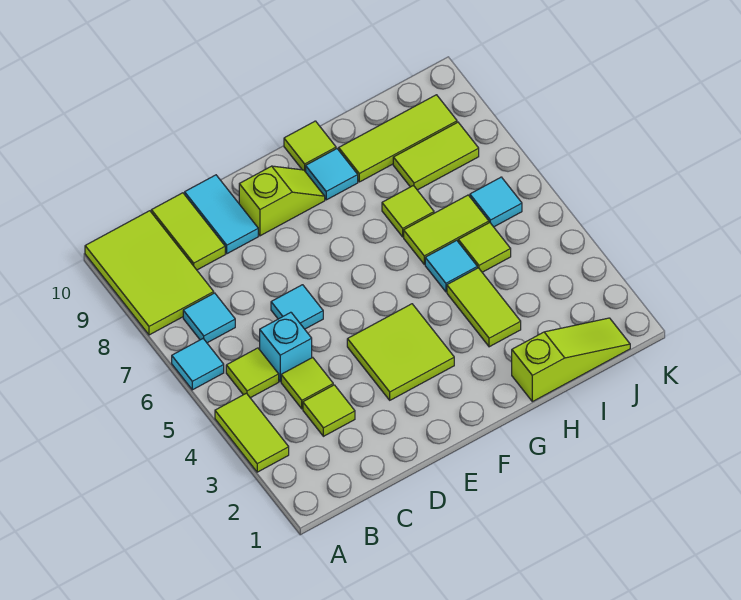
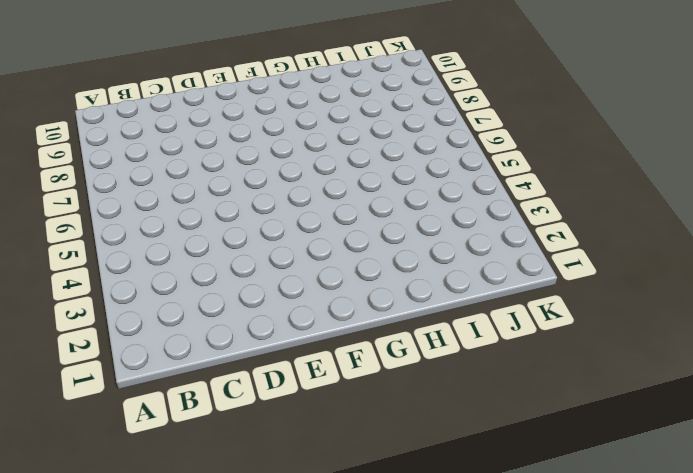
none -> lime 1x2 tile [215,393,289,472]
none -> cyan 1x1 tile [172,339,224,390]
none -> lime 2x3 tile [85,211,214,335]

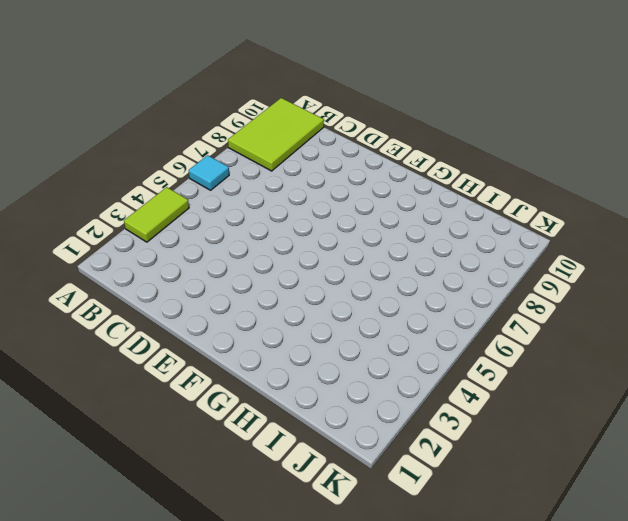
none -> lime 1x1 tile [226,348,279,398]
none -> cyan 1x1 tile [183,293,235,343]
none -> lime 1x1 tile [303,385,355,436]

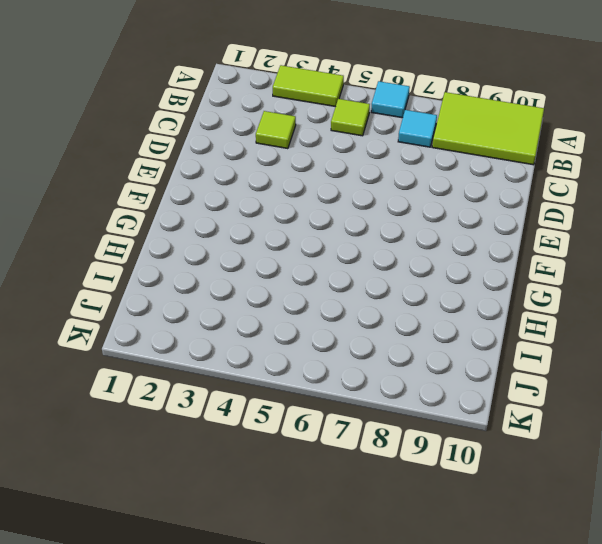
none -> lime 1x1 tile [281,357,333,409]
none -> cyan 1x1 brick [260,312,312,381]
none -> lime 1x2 tile [151,193,225,270]

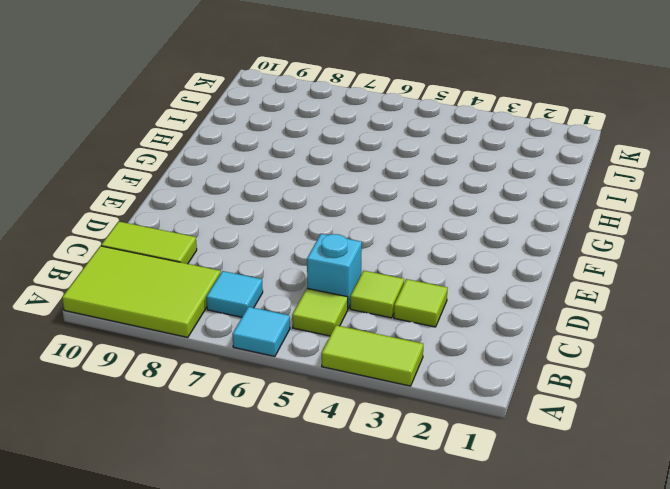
none -> cyan 1x1 tile [271,285,323,329]
none -> cyan 1x2 tile [185,175,258,254]
none -> lime 2x2 tile [347,304,454,400]

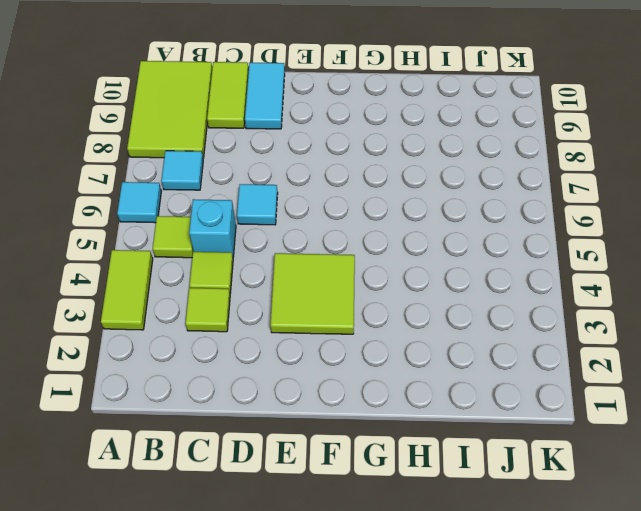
none -> lime 1x2 slope [239,166,325,236]
none -> cyan 1x1 tile [306,149,358,200]
none -> lime 1x1 tile [284,121,336,172]

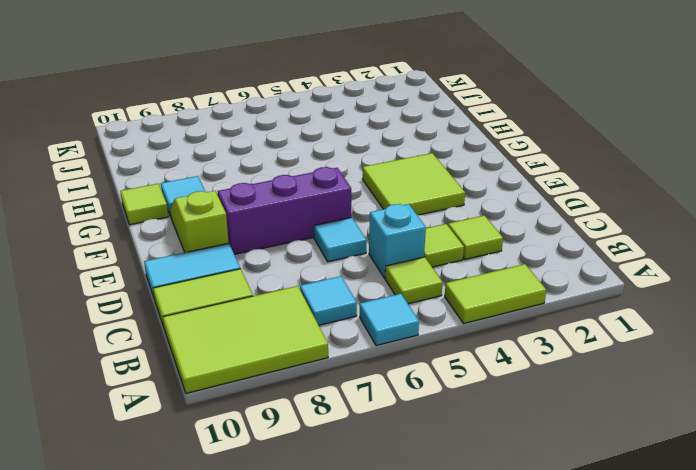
purple 1x3 brick [218,167,351,254] -> none
none -> lime 1x3 slope [512,318,630,402]
none -> lime 1x2 tile [447,268,521,347]
none -> cyan 1x1 tile [425,240,477,292]

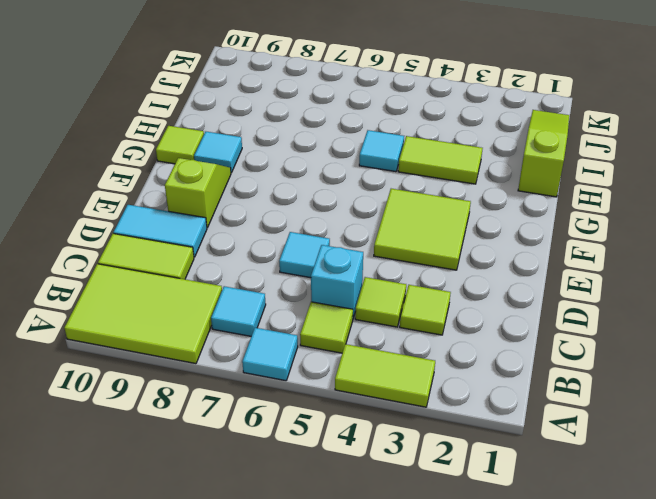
none -> lime 1x2 tile [404,195,489,264]
none -> lime 1x1 tile [382,186,434,237]
none -> lime 1x3 tile [339,95,457,182]

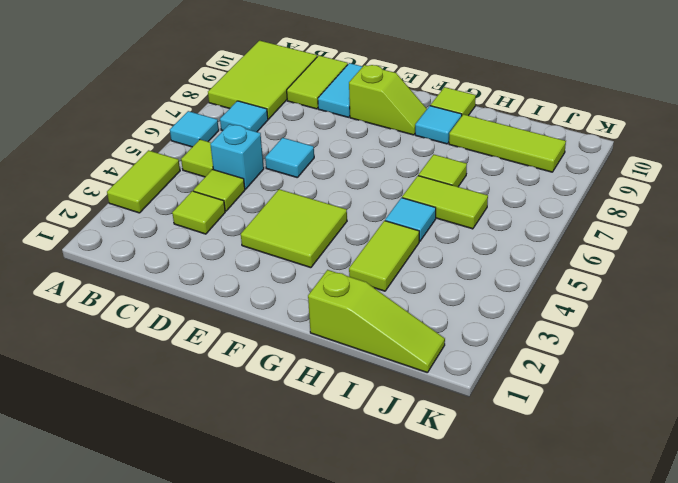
none -> lime 1x1 tile [458,223,511,272]
none -> lime 1x2 tile [393,122,479,190]
none -> cyan 1x1 tile [470,177,522,227]

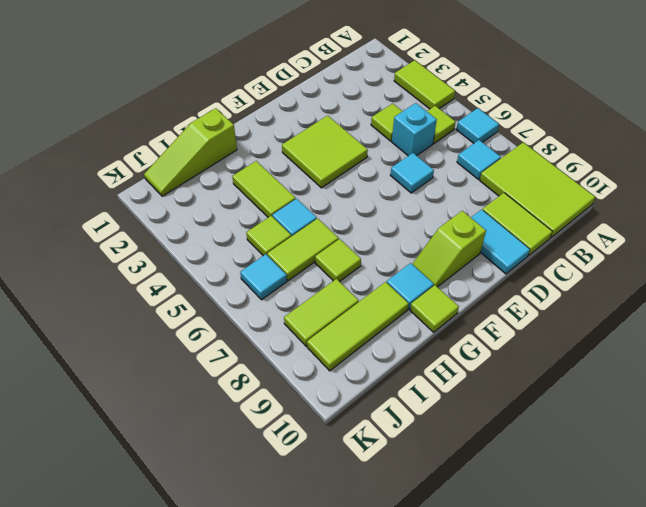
none -> lime 1x1 tile [303,385,355,436]

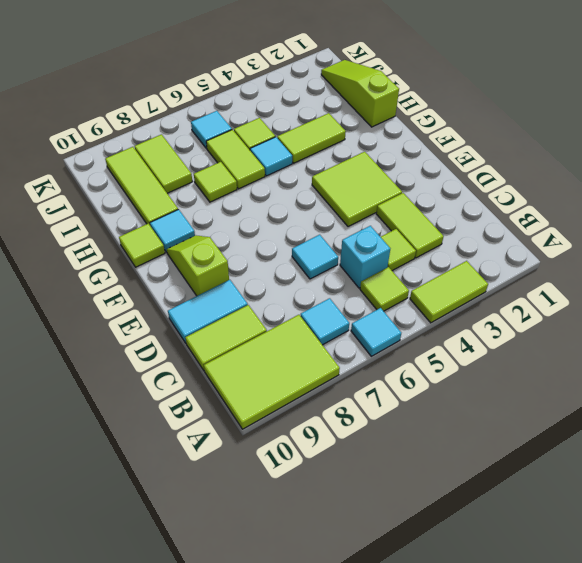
lime 1x2 tile [376,193,444,258] -> lime 1x1 tile [303,385,355,436]

